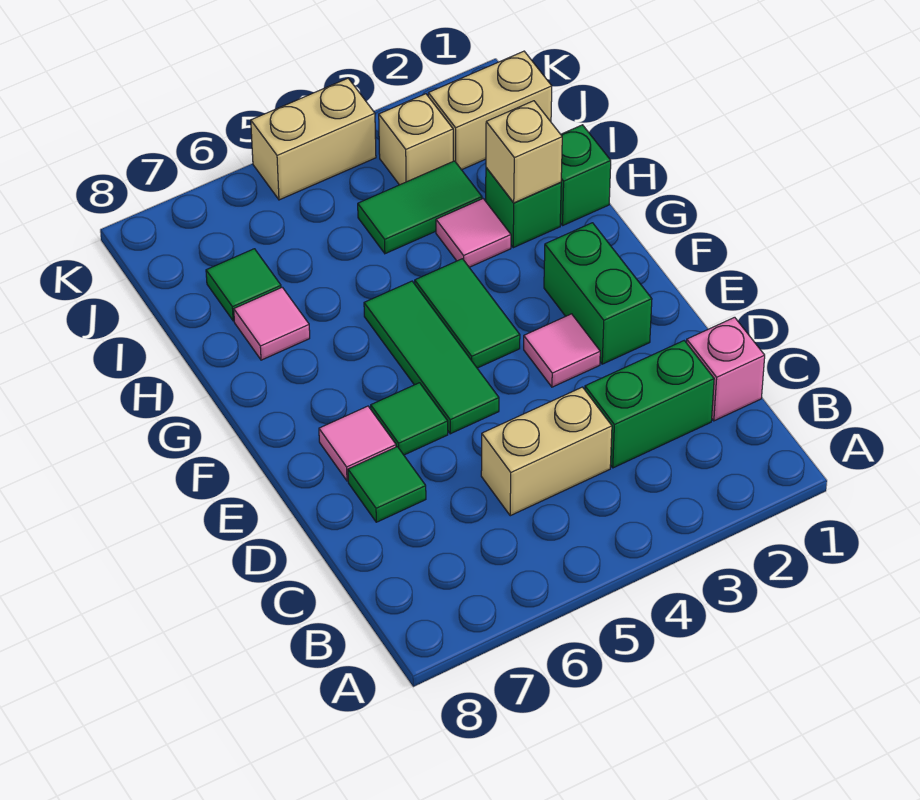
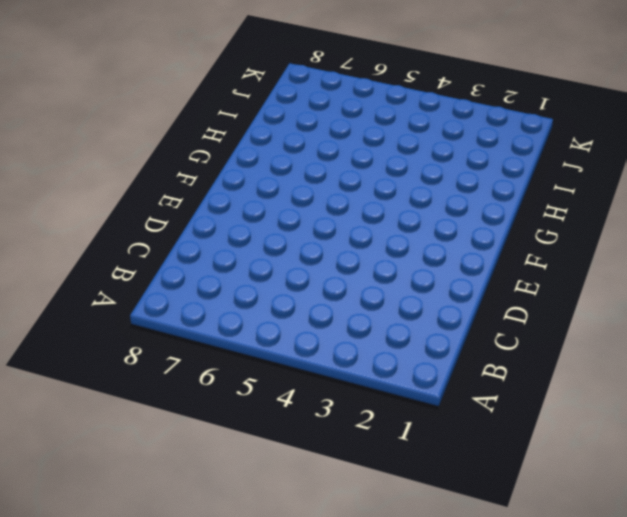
none -> pink 1x1 brick [687,317,765,421]
none -> green 1x2 brick [585,341,714,468]
none -> tan 1x2 brick [481,387,612,516]

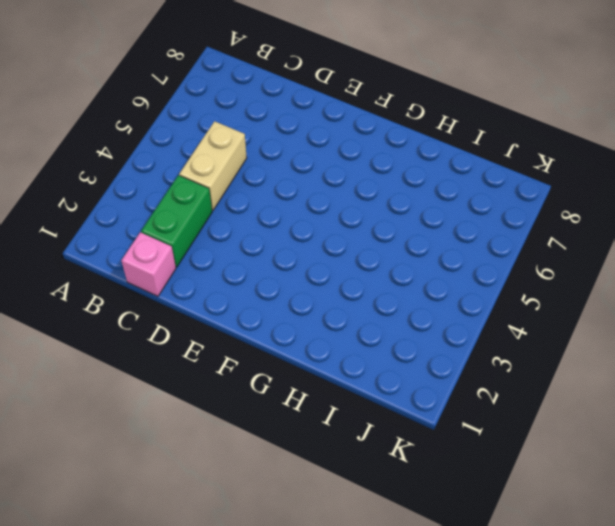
none -> green 1x1 tile [348,447,426,522]
none -> green 1x2 brick [544,223,652,364]
none -> pink 1x1 tile [524,314,600,387]

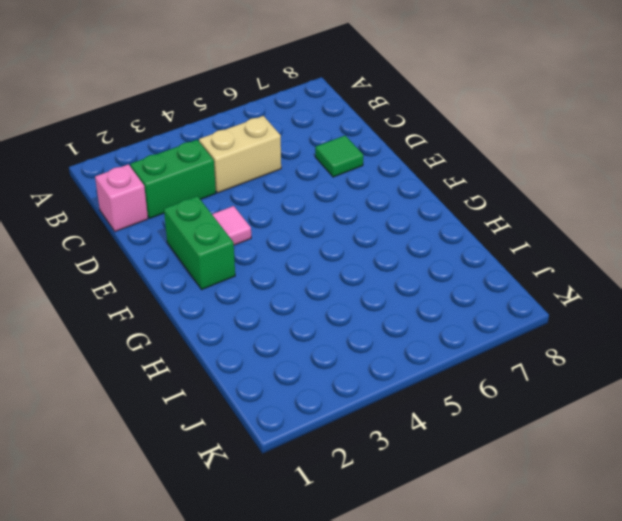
none -> green 1x3 tile [364,281,499,434]
none -> green 1x1 tile [371,383,448,455]
none -> pink 1x1 tile [319,406,396,481]

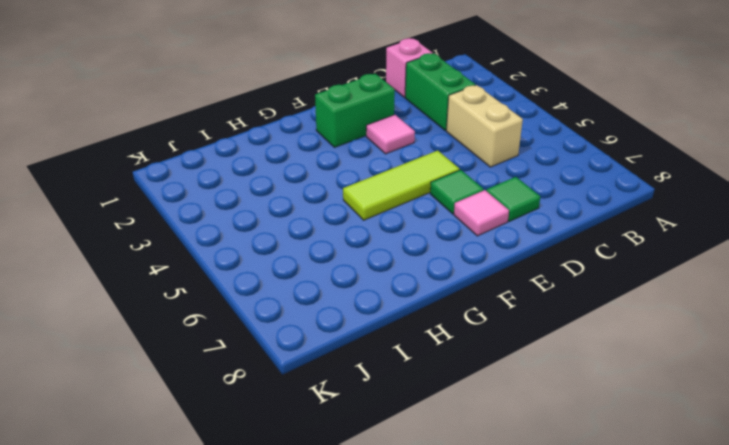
lime 1x3 tile [343,150,460,220] -> green 1x3 tile [364,281,499,434]
none -> green 1x2 tile [415,259,520,368]
none -> green 1x1 brick [560,125,611,225]
none -> green 1x1 brick [486,168,561,248]

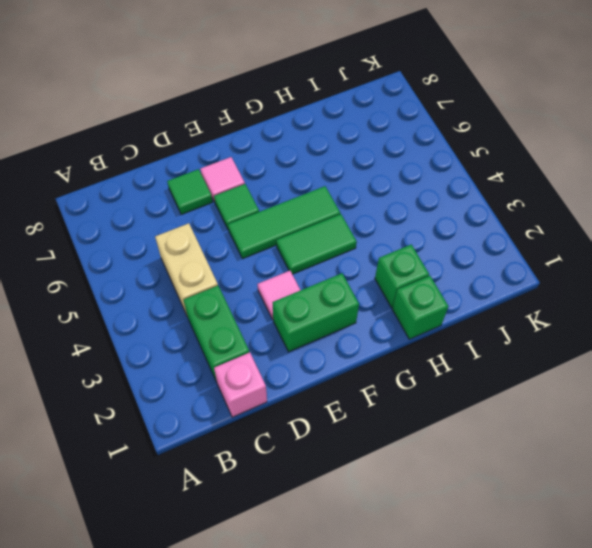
none -> pink 1x1 tile [436,199,511,267]
none -> pink 1x1 tile [234,287,310,360]
none -> green 1x2 tile [358,161,482,254]

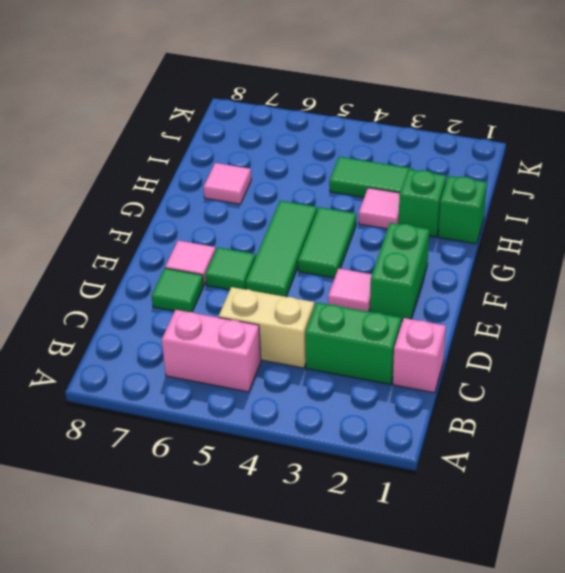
pink 1x2 brick [162,310,261,392] -> none
none -> green 1x1 tile [206,249,281,321]
none -> tan 1x2 brick [428,51,552,170]
none -> tan 1x1 brick [379,94,453,185]

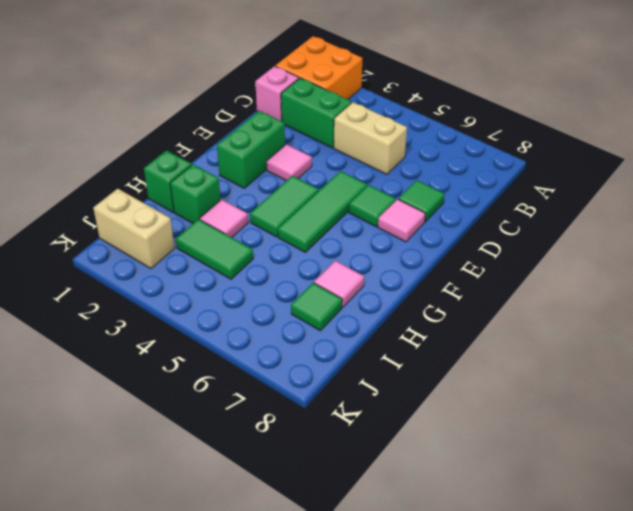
orange 2x2 brick [276,36,362,100] -> none
none -> tan 1x1 brick [379,94,453,185]
none -> tan 1x2 brick [251,78,376,200]
none -> tan 1x1 brick [486,101,562,203]

